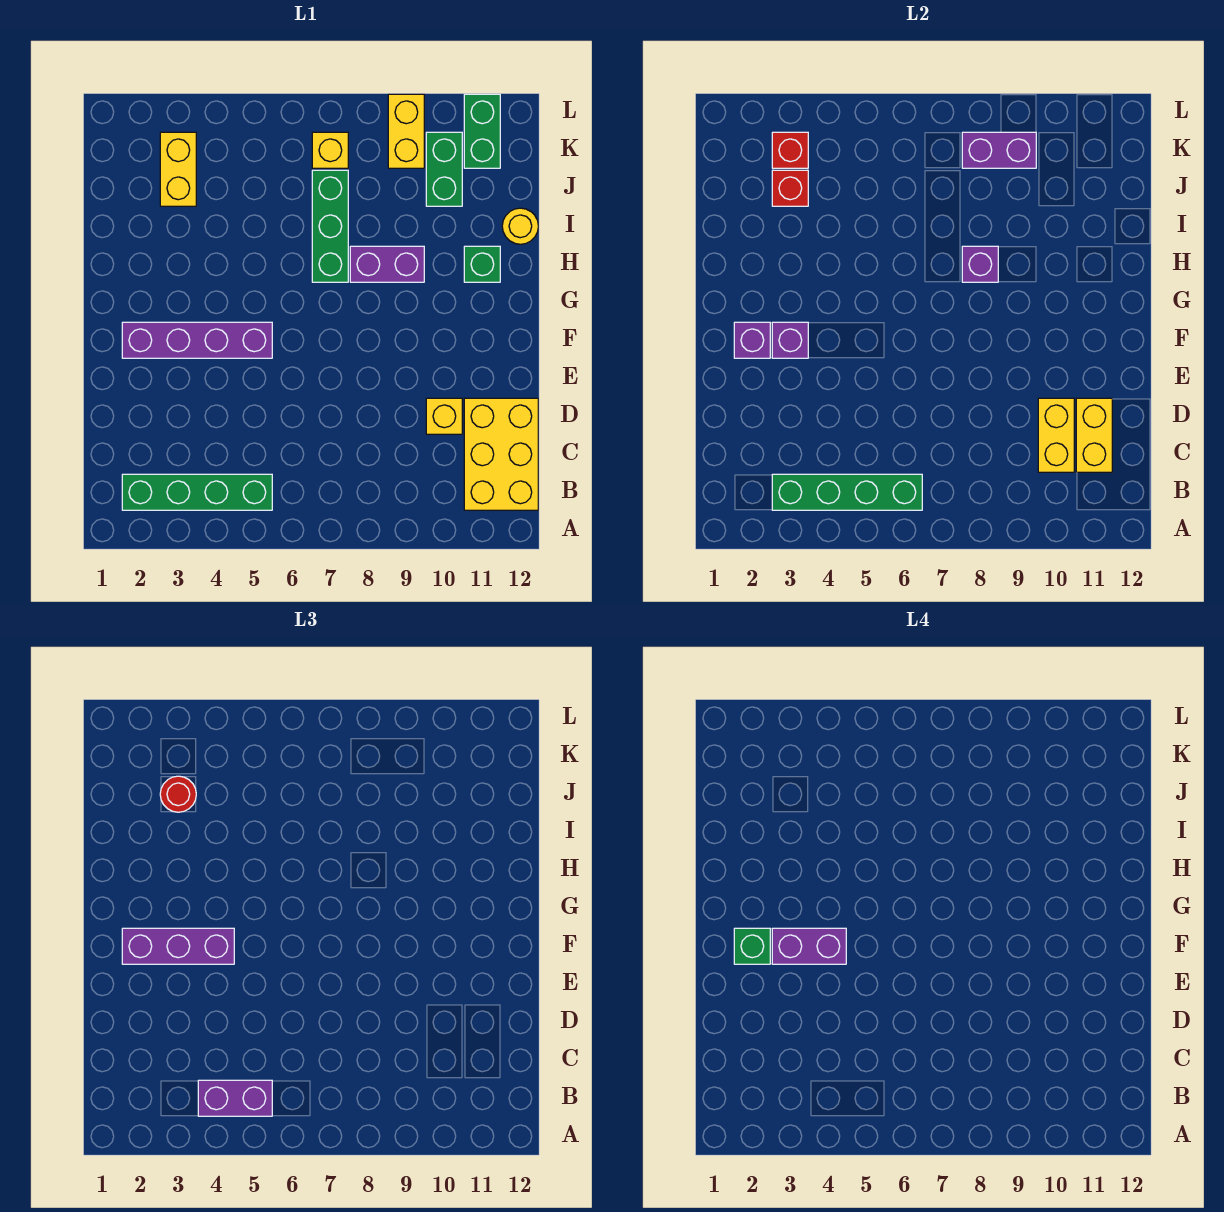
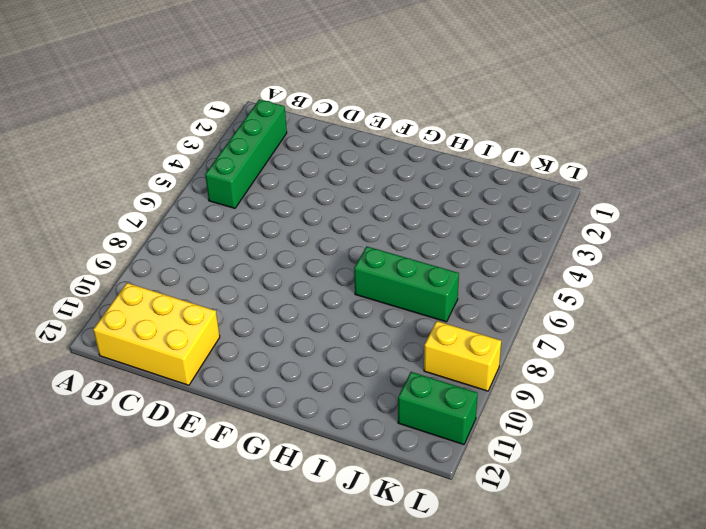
none -> yellow 1x1 brick [426,398,462,434]
none -> purple 1x4 brick [122,322,272,358]
none -> purple 1x2 brick [350,246,424,282]

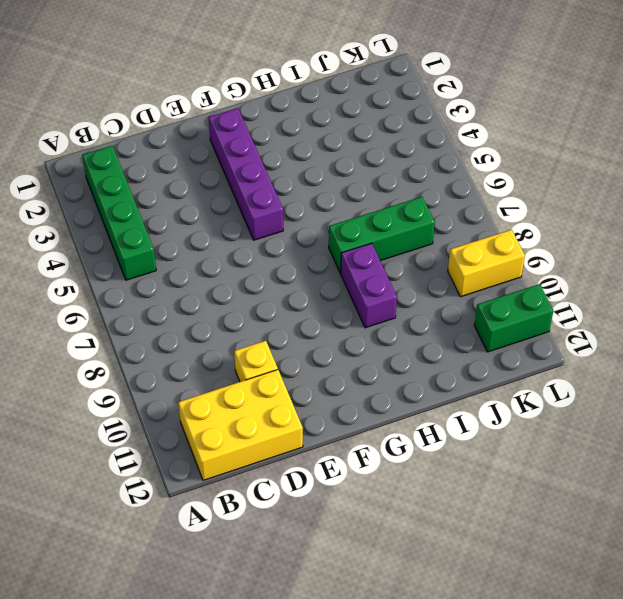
none -> green 1x1 brick [464,246,500,282]
none -> yellow 1x1 round brick [502,208,538,244]
none -> yellow 1x2 brick [160,132,196,206]

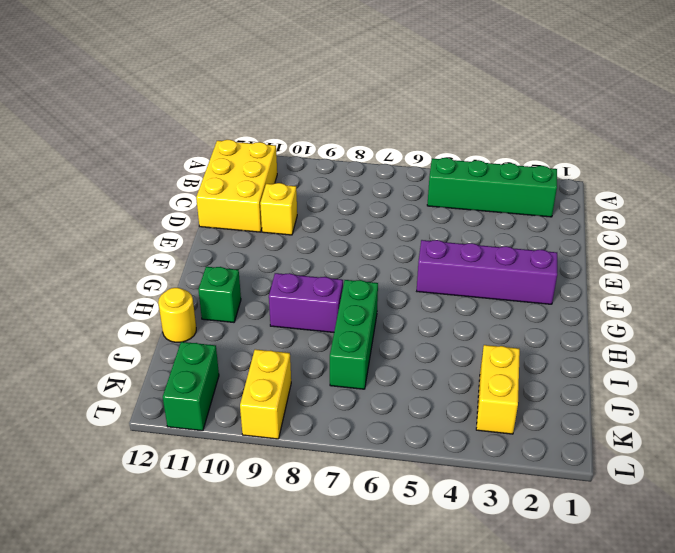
none -> green 1x2 brick [426,132,462,206]
none -> yellow 1x1 brick [312,132,348,168]
none -> green 1x4 brick [772,474,922,510]

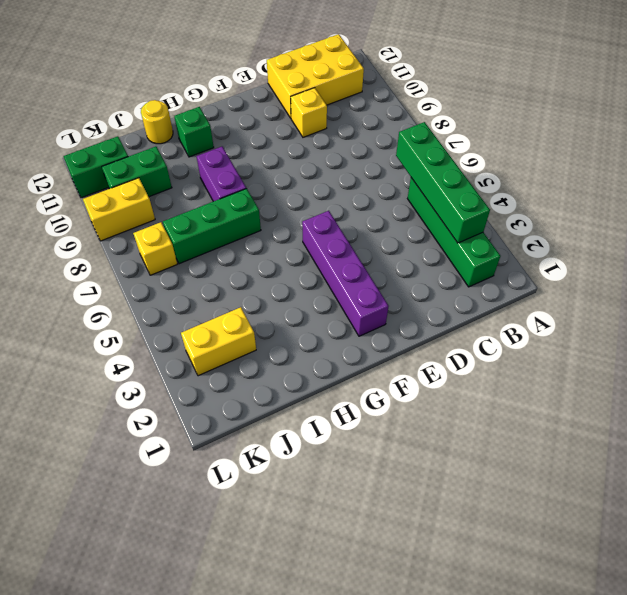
none -> yellow 1x2 brick [1038,398,1074,472]
none -> yellow 1x2 brick [1076,398,1112,472]
none -> purple 1x1 brick [734,322,770,358]

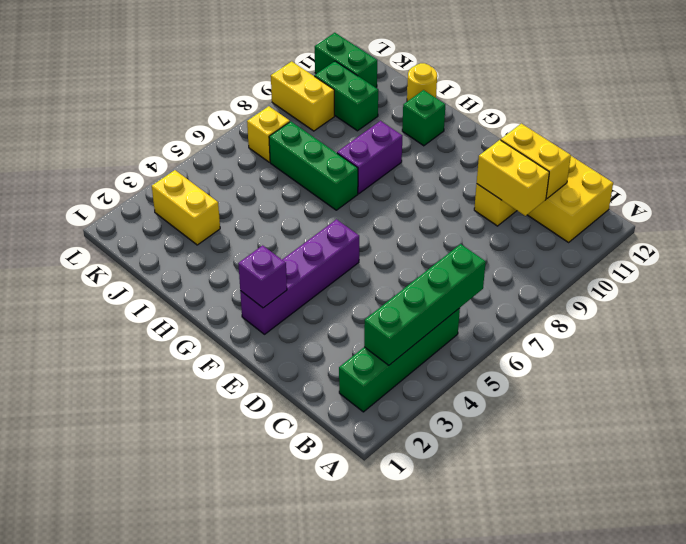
none -> purple 1x1 brick [772,322,808,358]
none -> purple 1x1 brick [962,246,998,282]
none -> red 1x1 brick [772,170,808,206]

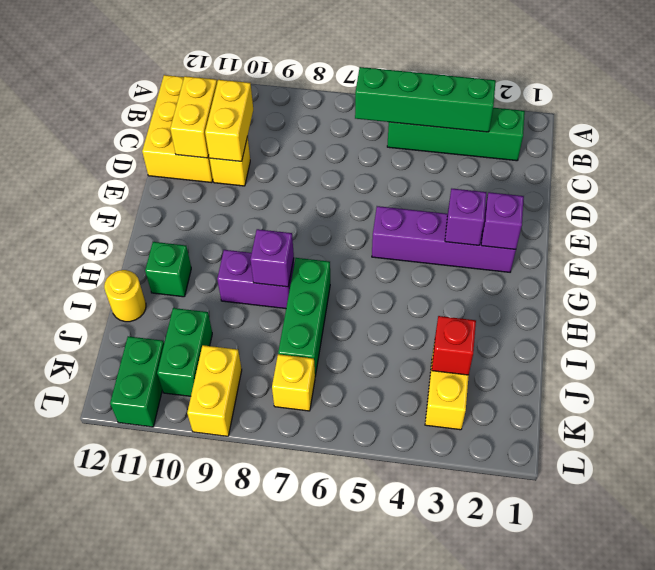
none -> red 1x1 brick [772,132,808,168]
none -> purple 1x2 brick [962,132,1036,168]
none -> purple 1x2 brick [198,1080,272,1116]

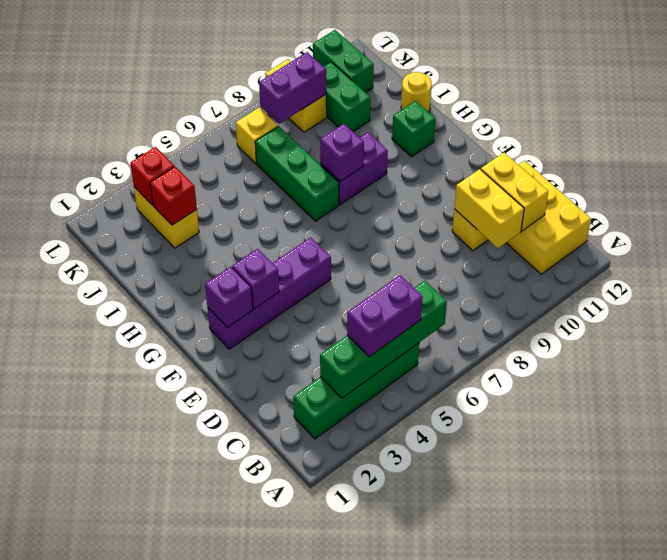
none -> purple 1x3 brick [122,928,234,964]
none -> red 1x1 round brick [160,776,196,812]
none -> green 1x1 brick [734,928,770,964]

